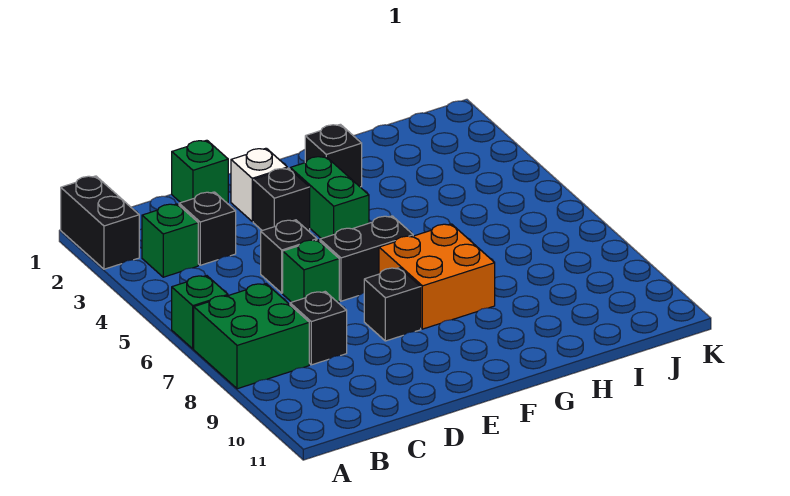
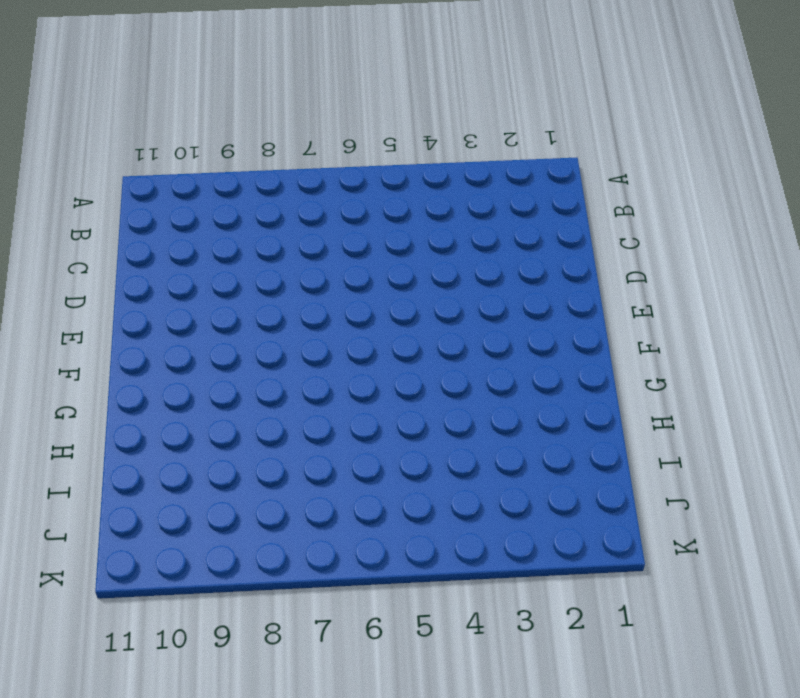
none -> black 1x2 brick [61,176,139,269]
none -> green 1x1 brick [172,276,228,349]
none -> green 2x2 brick [194,284,309,389]

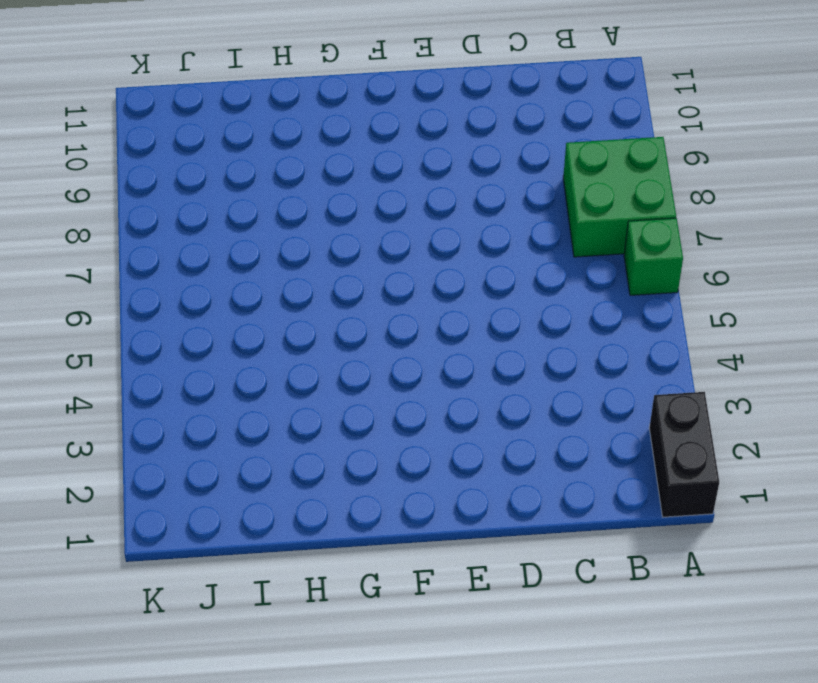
none -> green 1x1 brick [142,204,198,277]
none -> black 1x1 brick [179,192,236,265]
none -> black 1x1 brick [290,292,347,365]

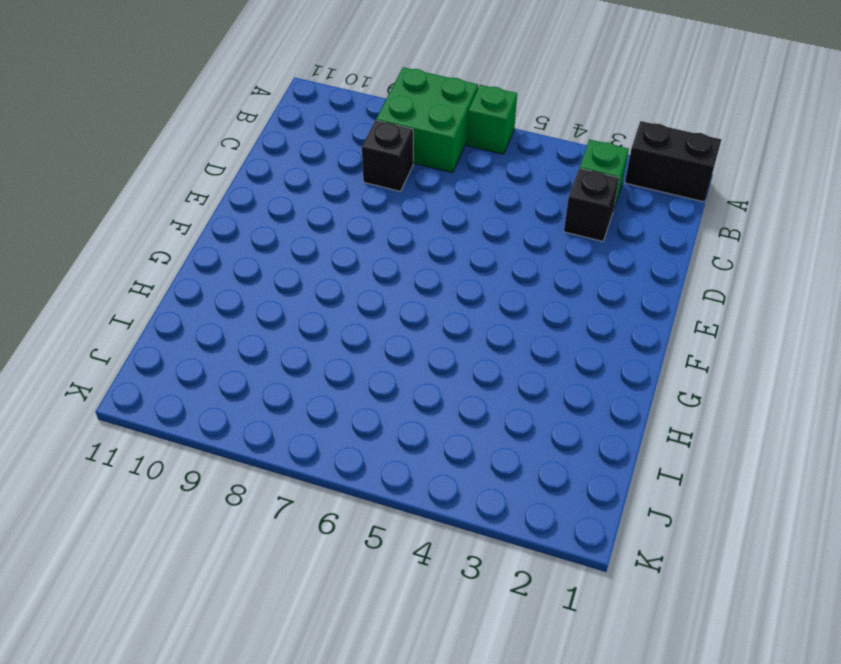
none -> green 1x1 brick [172,140,228,203]
none -> black 1x1 brick [261,220,317,293]
none -> green 1x1 brick [283,240,339,302]

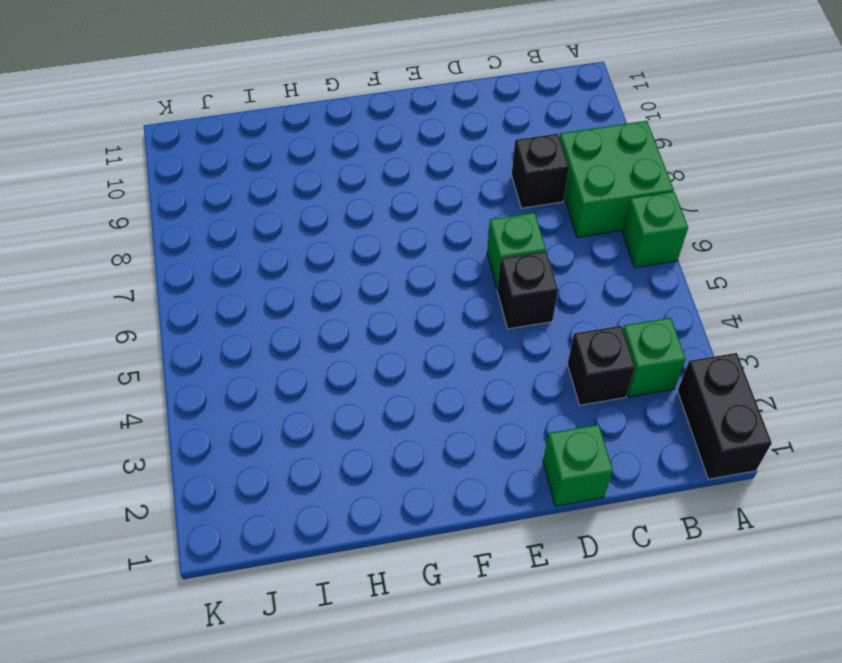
none -> white 1x1 brick [231,148,287,222]
none -> black 1x1 brick [253,168,310,231]
none -> black 1x2 brick [320,216,413,301]

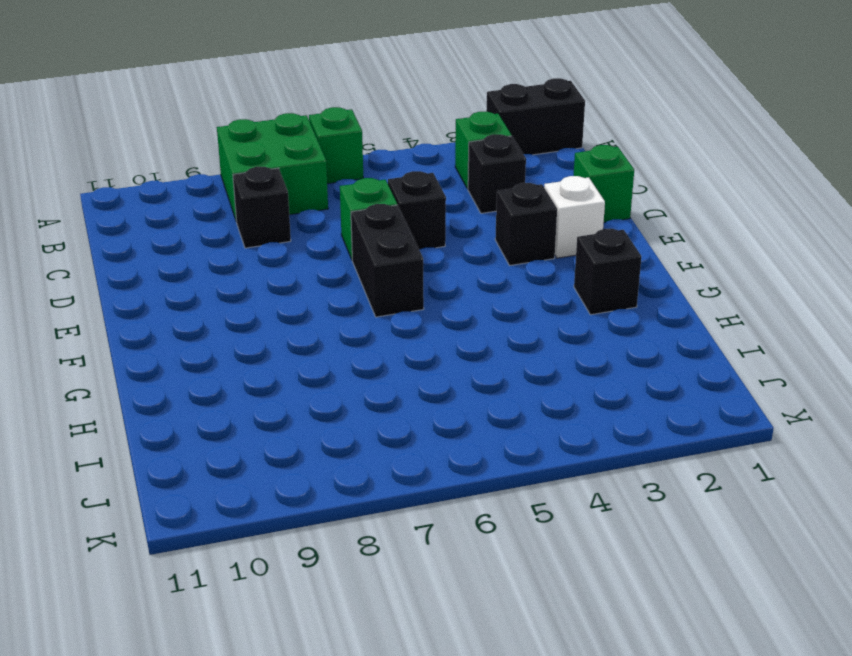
none -> black 1x1 brick [364,268,421,341]
none -> green 1x2 brick [290,156,369,239]
none -> orange 2x2 brick [379,224,495,329]

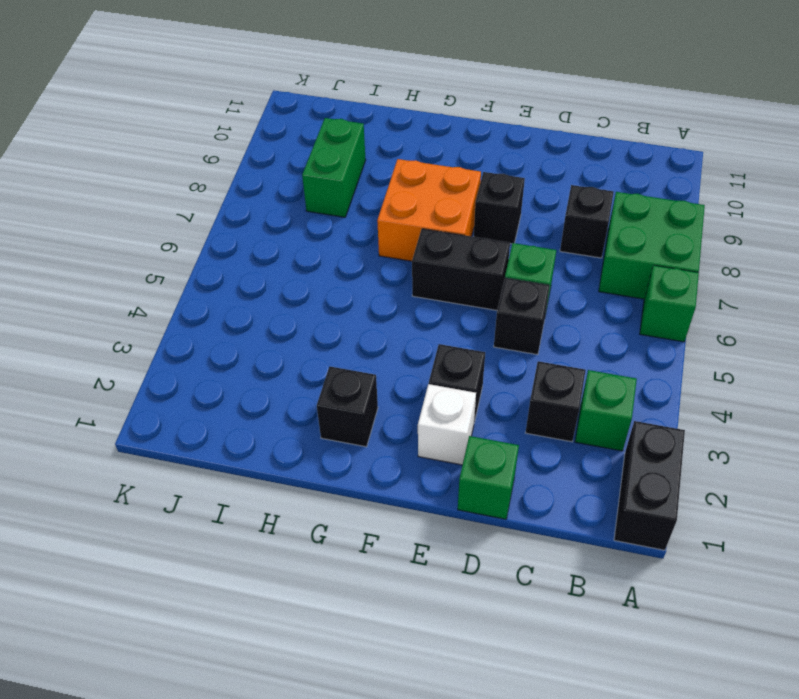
green 1x2 brick [302,118,366,217] -> green 1x2 brick moved to [290,156,369,239]

